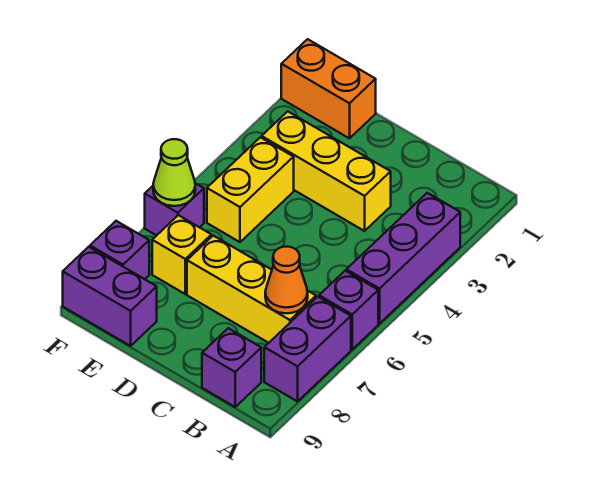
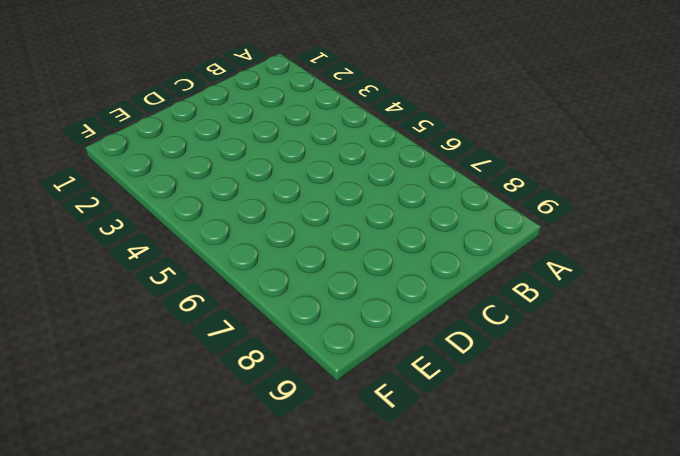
none -> purple 1x3 brick [346,193,460,324]
none -> purple 1x1 brick [319,271,378,349]
none -> purple 1x2 brick [264,297,351,401]

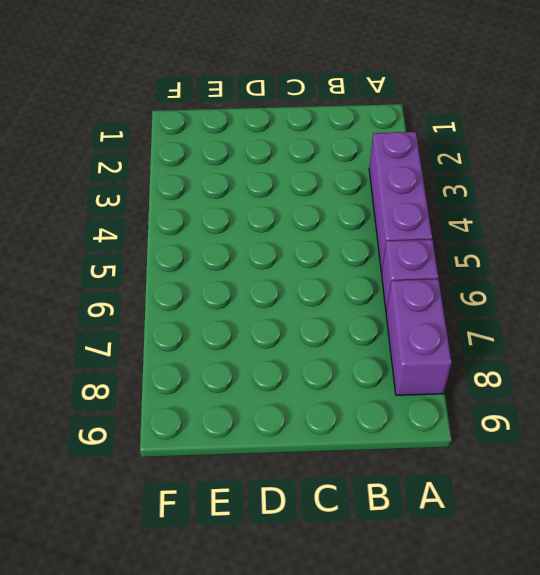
none -> yellow 1x3 brick [187,236,316,343]
none -> purple 1x1 brick [202,328,261,407]
none -> yellow 1x3 brick [262,111,391,231]

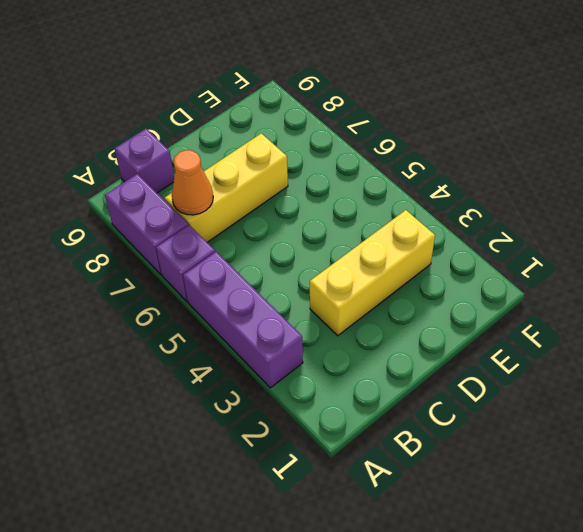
none -> orange 1x2 brick [281,39,376,138]
none -> yellow 1x2 brick [207,137,294,242]
none -> yellow 1x1 brick [152,215,211,294]

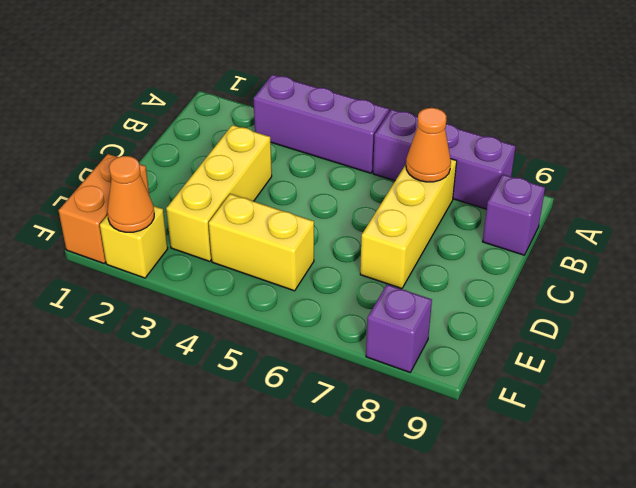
yellow 1x1 brick [100,206,168,278] -> yellow 1x1 brick moved to [152,215,211,294]
orange 1x1 cone [107,156,154,232] -> none
none -> purple 1x2 brick [63,247,157,346]
none -> purple 1x1 brick [145,183,204,236]
none -> lime 1x1 cone [153,139,195,206]

